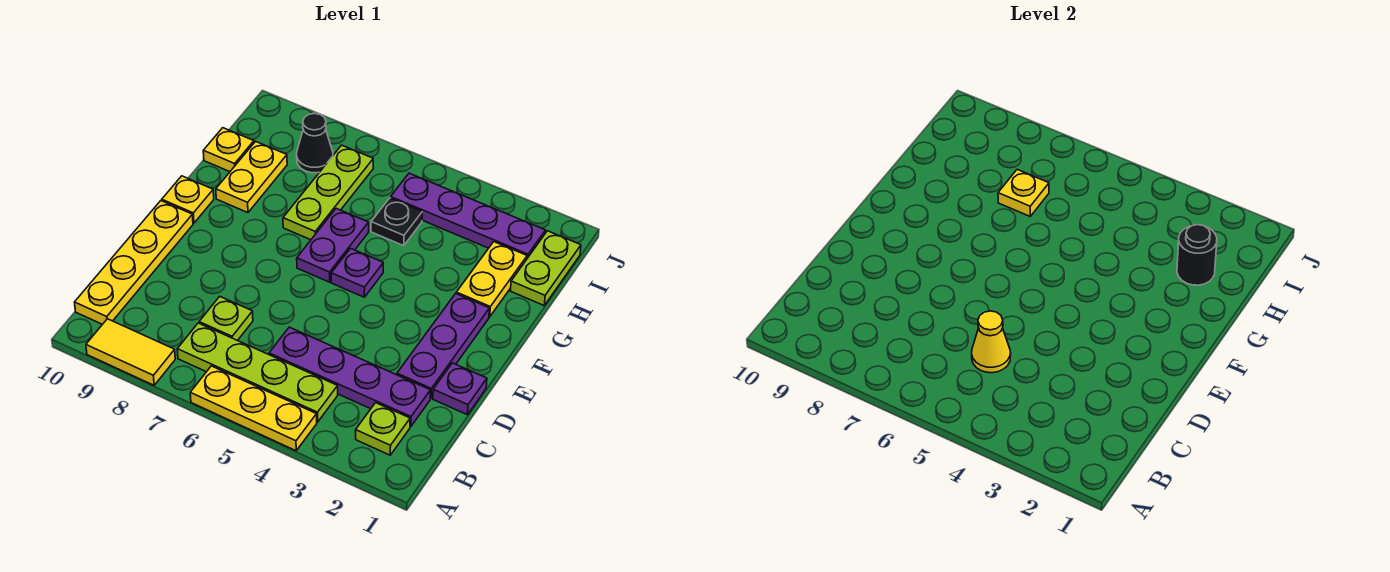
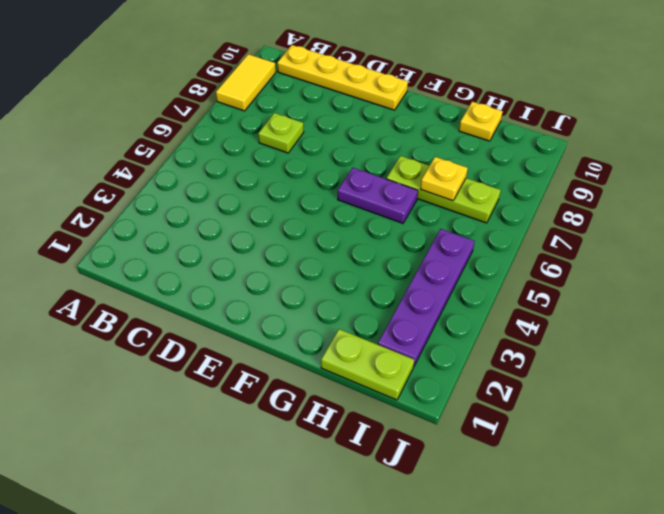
none -> yellow 1x3 plate [190,366,317,451]
none -> lime 1x1 plate [356,403,410,455]
none -> lime 1x4 plate [177,323,338,422]

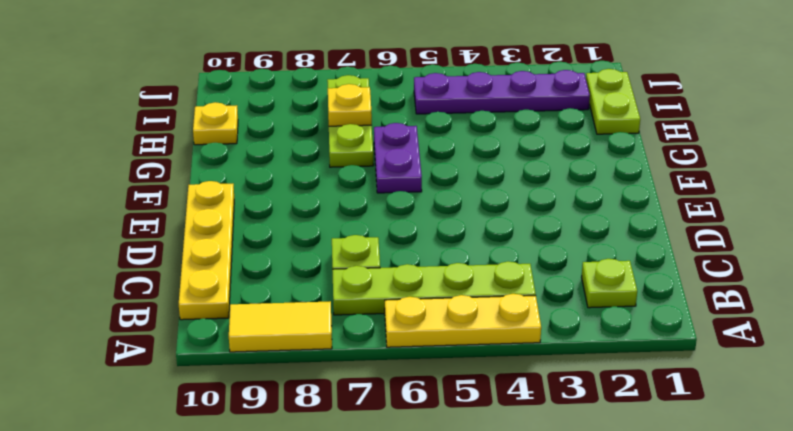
none -> purple 1x4 plate [269,327,431,427]
none -> purple 1x1 plate [433,363,487,415]
none -> purple 1x3 plate [397,294,489,398]

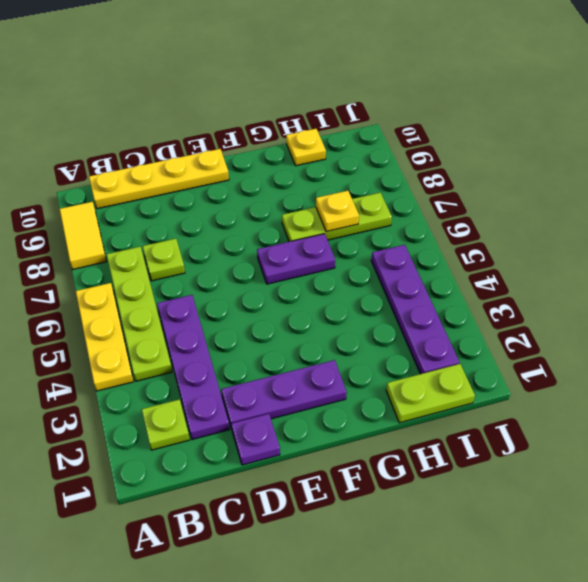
none -> purple 1x1 plate [331,248,383,297]
none -> yellow 1x1 plate [162,176,214,223]
none -> yellow 1x2 plate [456,242,527,317]

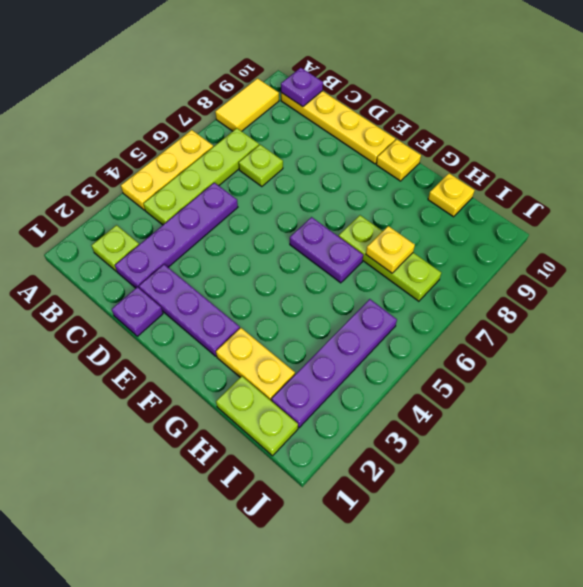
purple 1x1 plate [281,68,323,107] -> purple 1x1 plate moved to [331,248,383,297]
none -> yellow 1x2 plate [216,141,287,213]
none -> black 1x1 plate [371,198,422,246]
none -> black 1x1 cone [297,113,333,173]

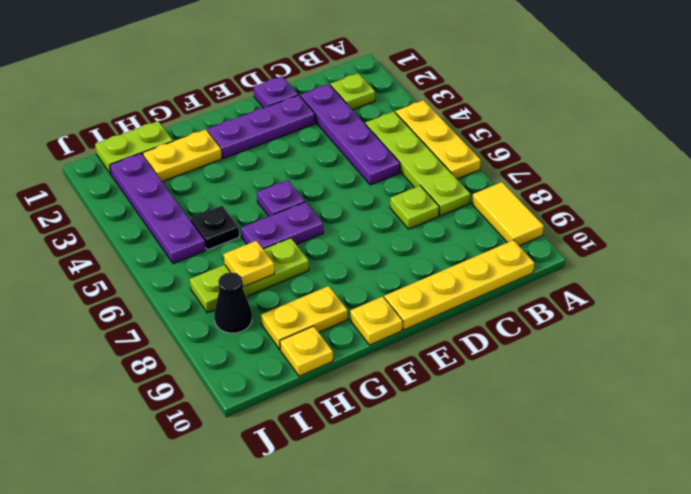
none -> yellow 1x1 cone [972,311,1011,373]
none -> black 1x1 round brick [1177,225,1217,285]

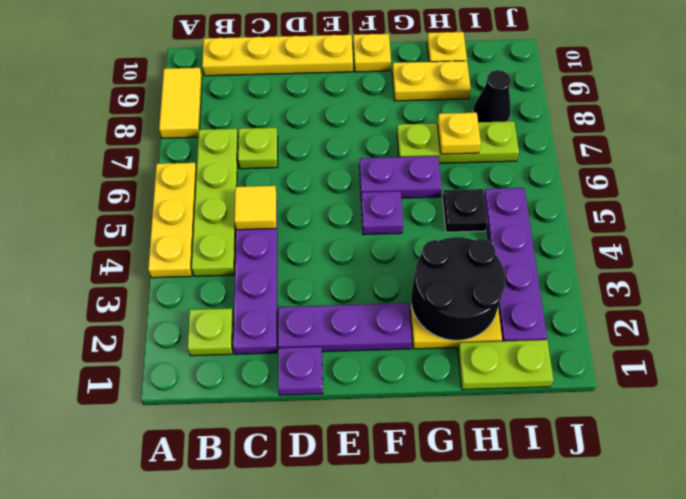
yellow 1x1 tile [234,186,276,230] -> yellow 1x1 cone [972,311,1011,373]
black 2x2 round brick [411,237,505,340] -> black 1x1 round brick [1177,225,1217,285]

